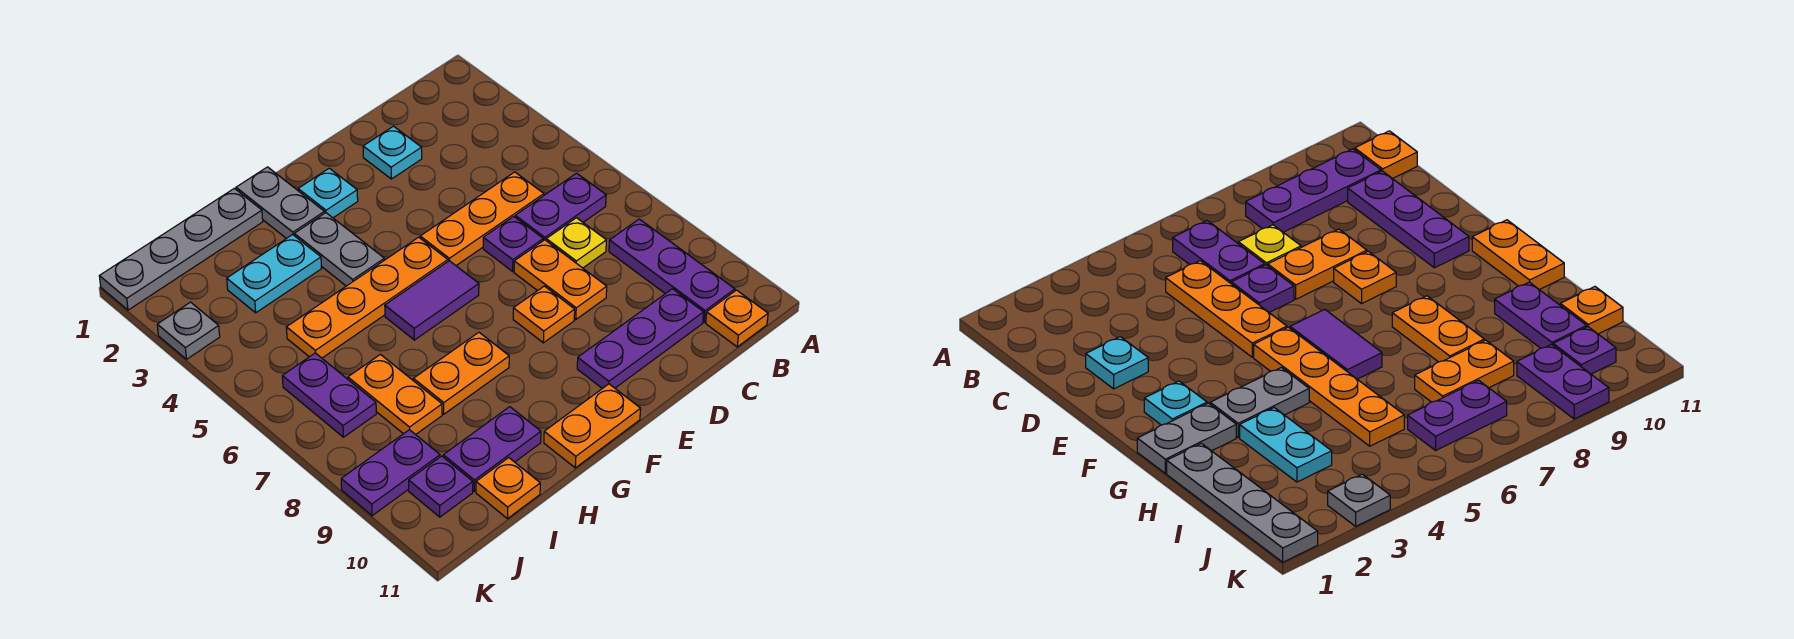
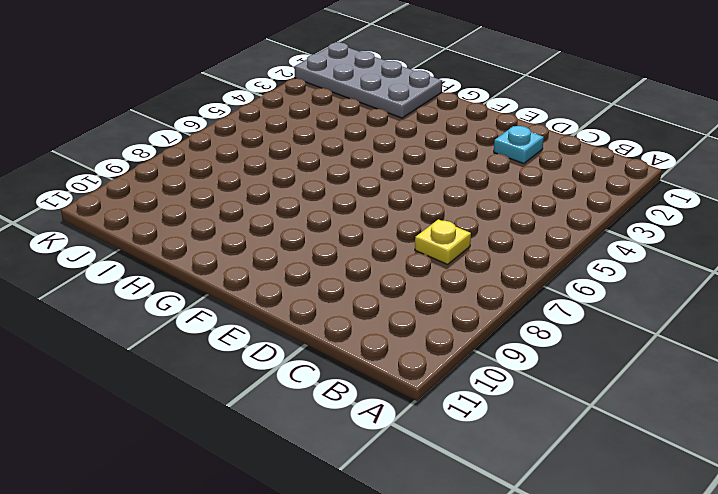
grey 2x4 plate [294,42,442,118] -> grey 1x4 plate [99,188,263,310]
none -> purple 1x2 plate [515,173,606,241]
none -> purple 1x3 plate [609,219,735,322]
none -> orange 1x1 plate [706,290,768,347]

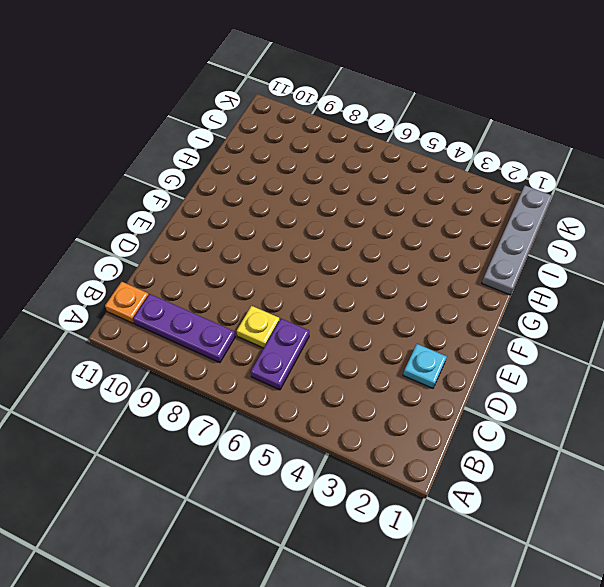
none -> orange 1x3 plate [420,172,544,265]
none -> purple 1x3 plate [577,289,704,389]
none -> purple 1x1 plate [483,217,543,271]

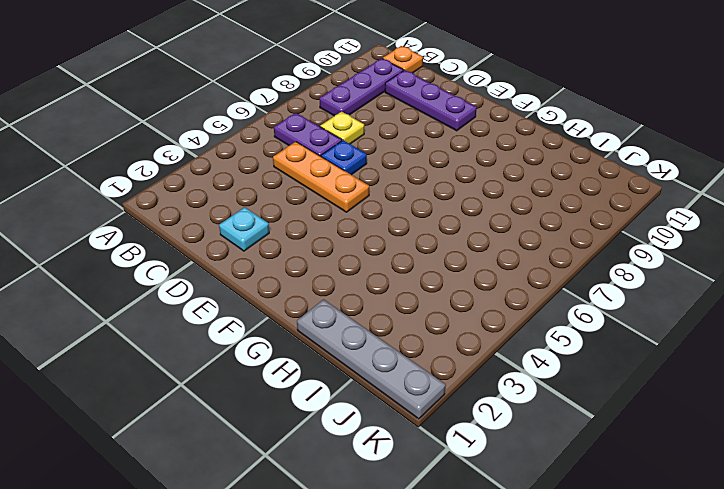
blue 1x1 plate [321,140,367,175] -> purple 1x1 plate [483,217,543,271]
none -> orange 1x2 plate [514,240,607,319]
none -> orange 1x1 plate [513,286,575,343]
none -> cyan 1x1 plate [298,168,358,218]

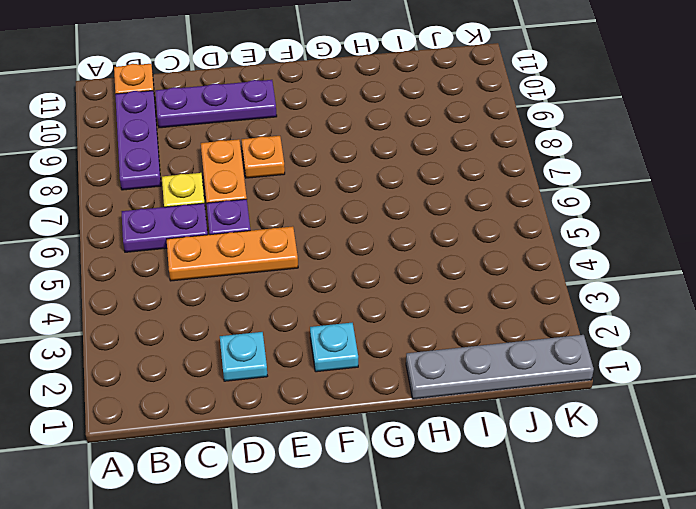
none -> orange 1x4 plate [286,237,448,358]
none -> purple 1x2 tile [385,261,479,340]
none -> orange 1x2 plate [544,384,641,468]

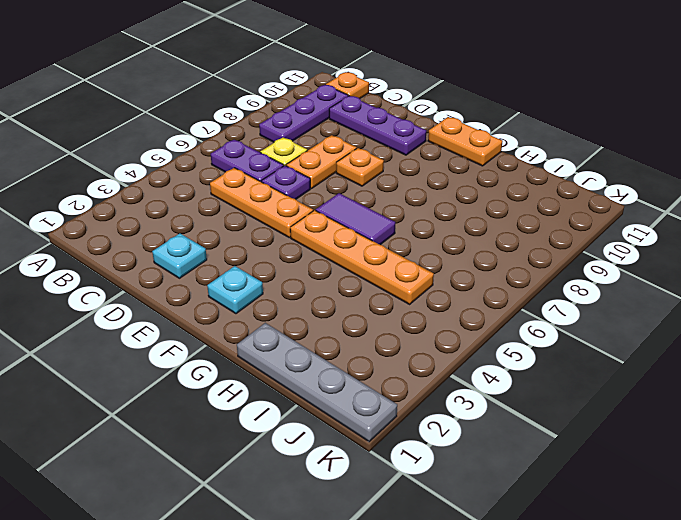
none -> grey 1x2 plate [236,167,325,239]
none -> grey 1x2 plate [294,213,384,286]
none -> orange 1x2 plate [413,332,509,414]

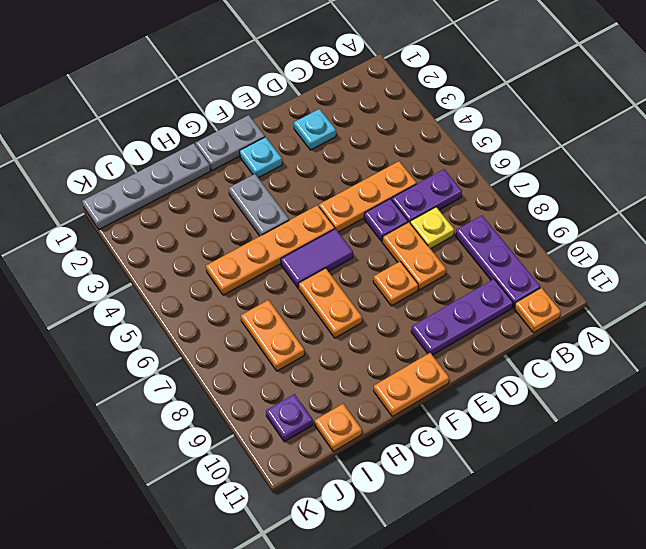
grey 1x2 plate [195,115,265,170] -> grey 1x2 plate turned to [236,167,325,239]
orange 1x2 plate [299,268,362,338] -> orange 1x2 plate turned to [413,332,509,414]
none -> cyan 1x2 plate [227,235,322,313]
none -> purple 1x2 plate [443,407,541,492]
none -> purple 1x2 plate [282,353,376,437]

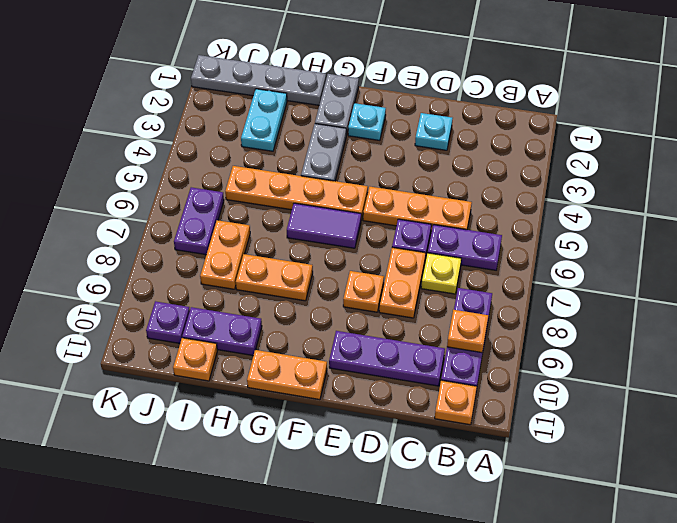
orange 1x1 plate [447,310,488,353] -> none
cyan 1x2 plate [241,89,287,151] -> cyan 1x2 plate turned to [227,235,322,313]
none -> purple 1x2 plate [341,430,440,516]
none -> grey 1x1 plate [157,302,220,359]

